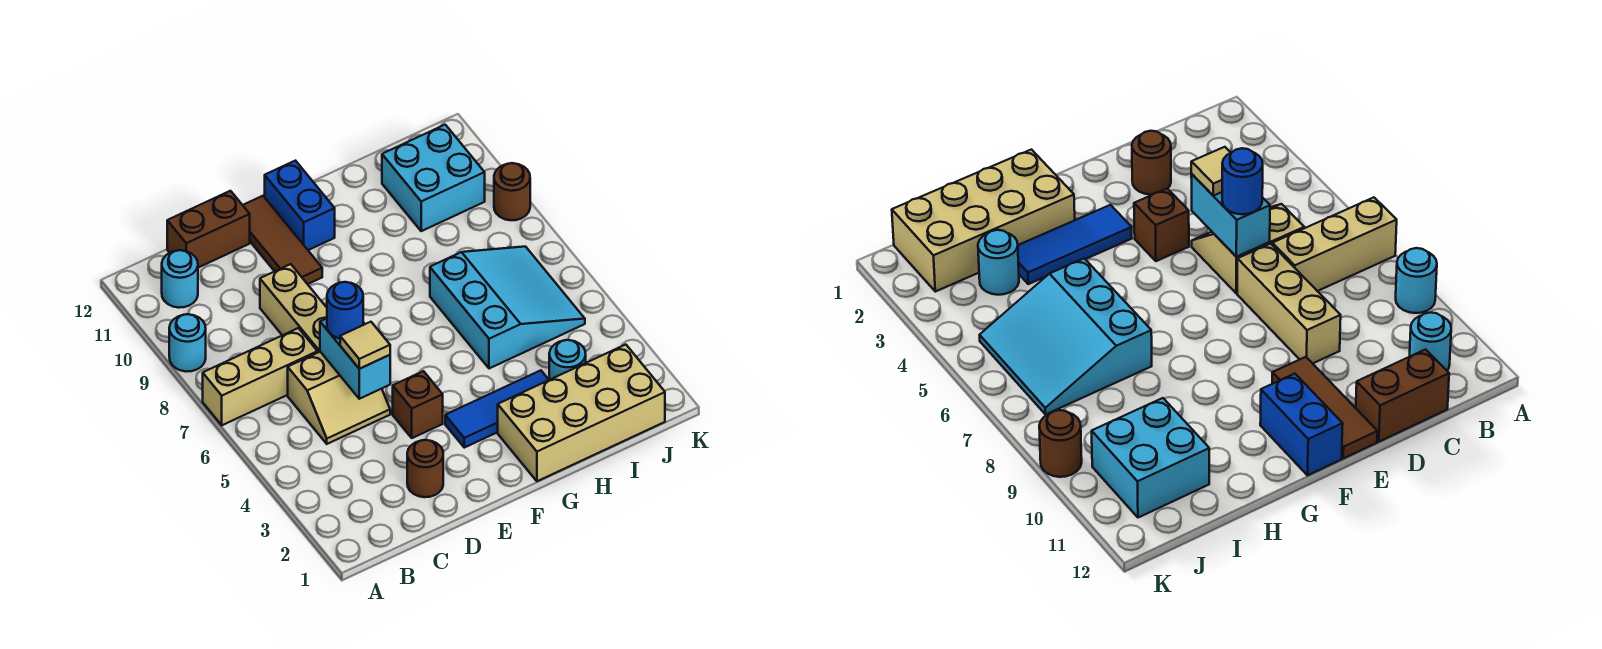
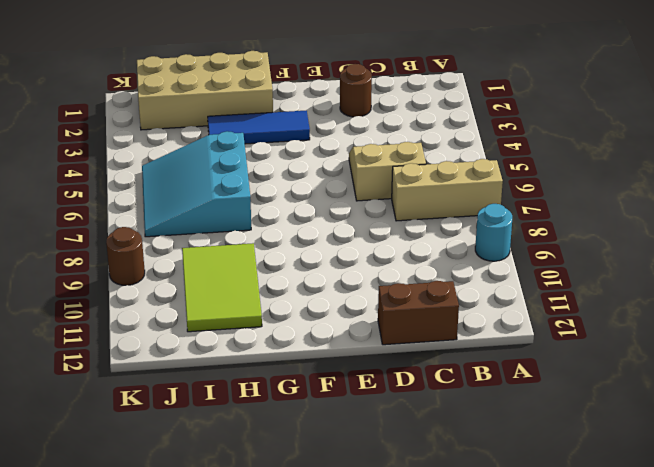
lime 2x3 tile [182,243,262,332] -> cyan 2x2 brick [382,125,485,231]
none -> cyan 1x1 round brick [162,250,198,308]
none -> tan 1x3 brick [260,264,327,352]
none -> brown 1x1 brick [393,371,443,438]

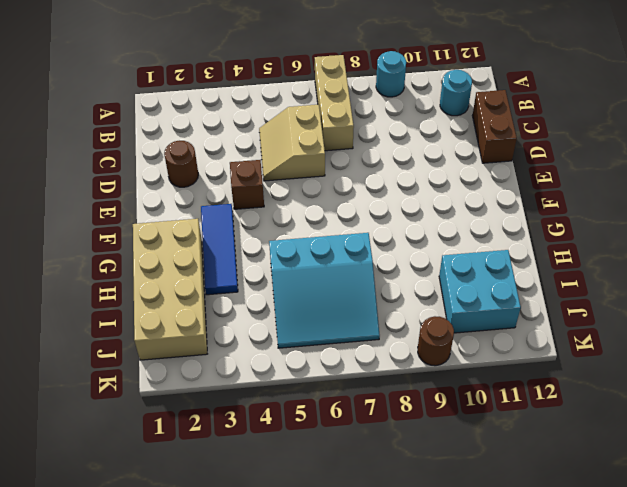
none -> tan 1x3 brick [260,264,327,352]
none -> brown 1x3 tile [243,196,322,284]
none -> blue 1x2 brick [265,161,335,250]

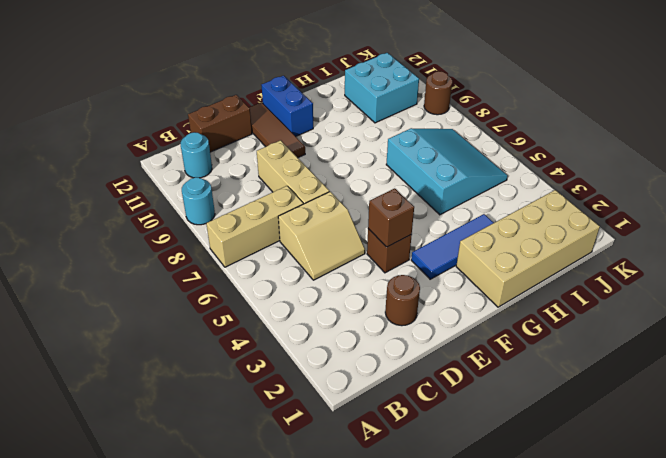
brown 1x1 brick [368,188,414,247] -> none
none -> cyan 1x1 round brick [549,340,586,380]
none -> cyan 1x2 brick [320,319,390,399]
none -> tan 1x1 tile [340,322,390,369]

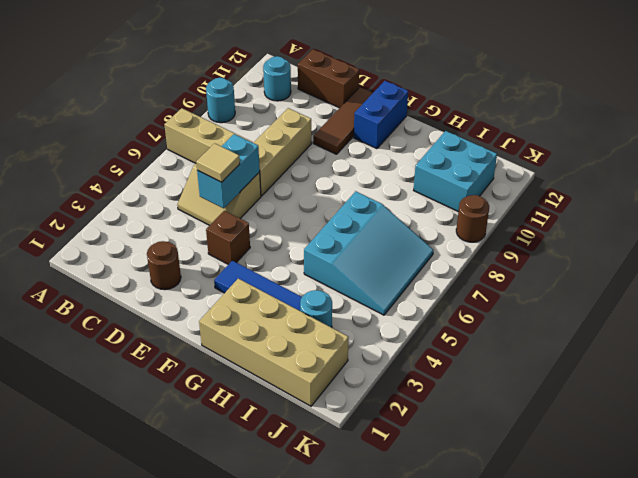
none -> blue 1x1 round brick [327,282,363,339]

